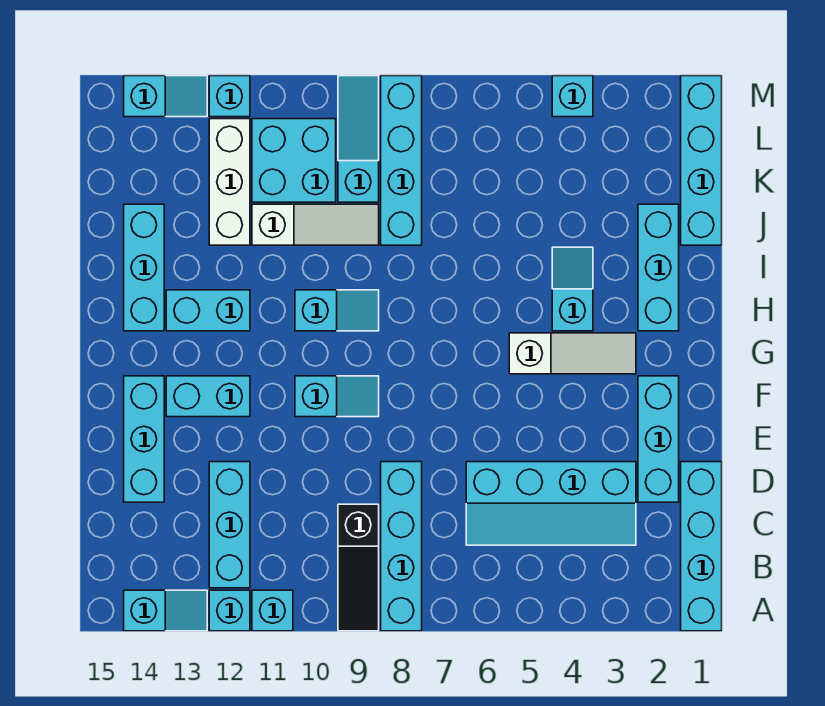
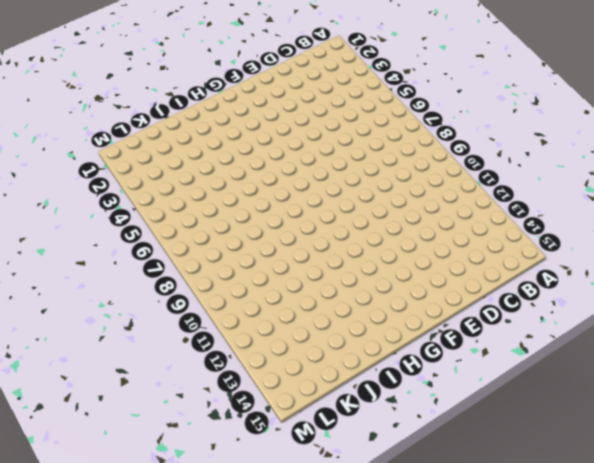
none -> cyan 1x4 brick [681,462,722,631]
none -> cyan 1x4 brick [381,462,422,631]
none -> black 1x3 slope [338,504,379,631]

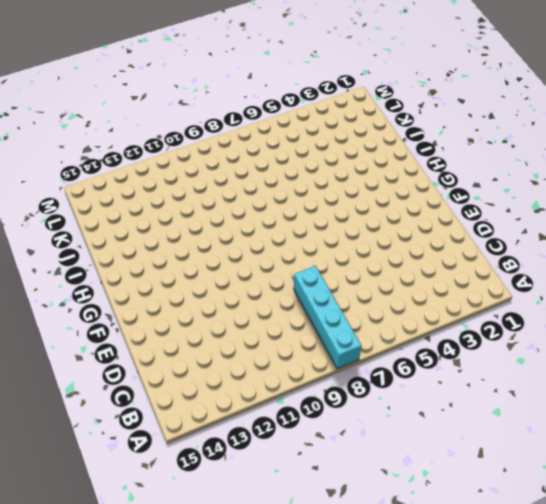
none -> cyan 1x4 brick [681,462,722,631]
none -> black 1x3 slope [338,504,379,631]
none -> cyan 1x1 brick [252,590,293,631]

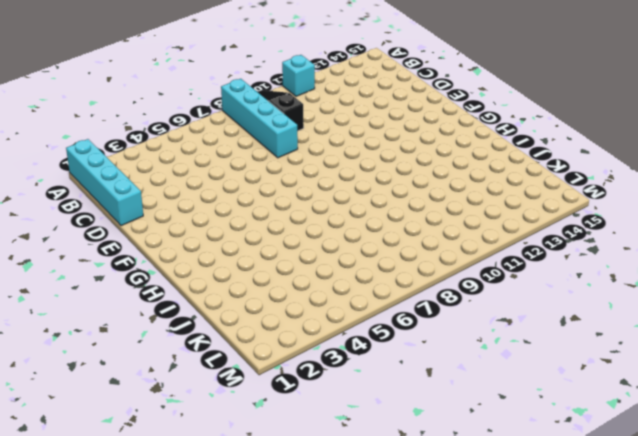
none -> cyan 1x1 brick [209,590,250,631]
none -> cyan 1x2 slope [124,590,207,631]
none -> cyan 1x3 brick [209,462,250,588]

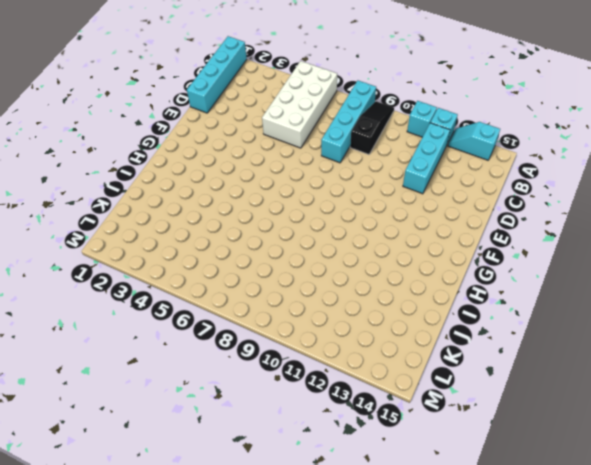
white 2x4 brick [262,61,337,148] -> cyan 2x4 slope [466,462,636,545]
none -> cyan 1x3 brick [638,376,679,502]
none -> cyan 1x3 brick [124,376,164,502]
none -> cyan 1x2 slope [295,376,379,417]

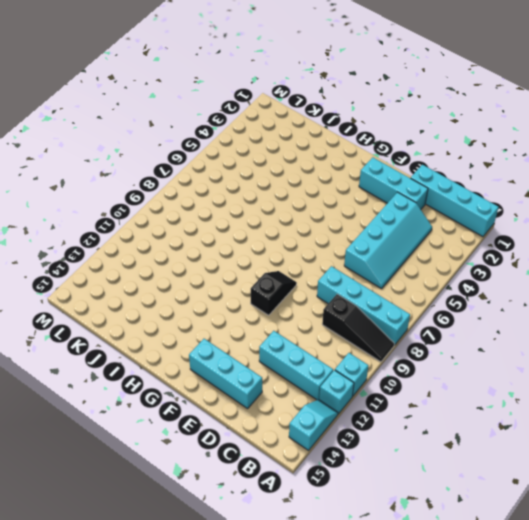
black 1x2 slope [251,271,297,315] -> cyan 1x2 slope [295,376,379,417]
none -> cyan 1x2 brick [166,376,250,417]
none -> white 1x3 slope [509,333,636,374]
none -> cyan 1x3 brick [638,204,679,331]

